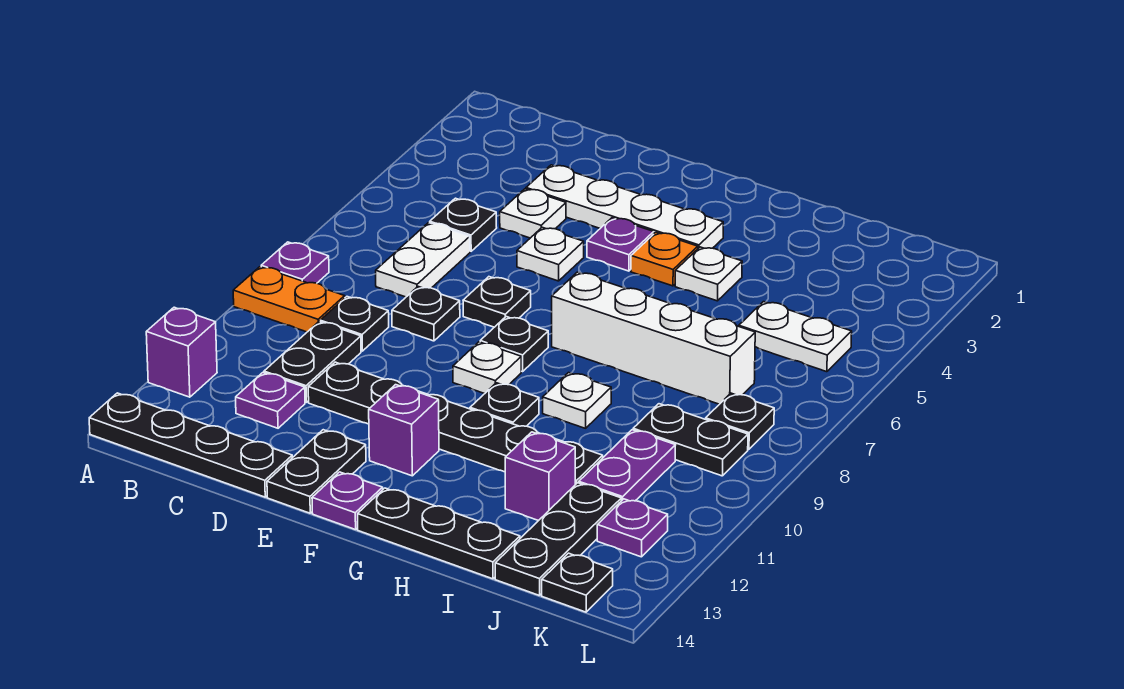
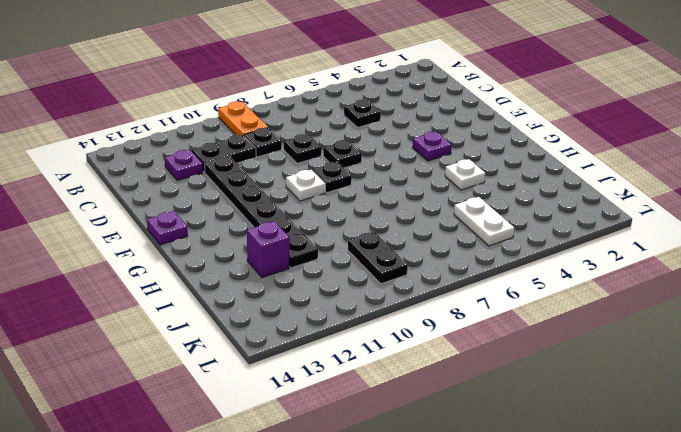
none -> purple 1x1 plate [261,242,329,283]
none -> purple 1x1 brick [146,307,217,397]
none -> black 1x4 plate [89,393,292,497]
none -> white 1x2 plate [376,223,470,297]

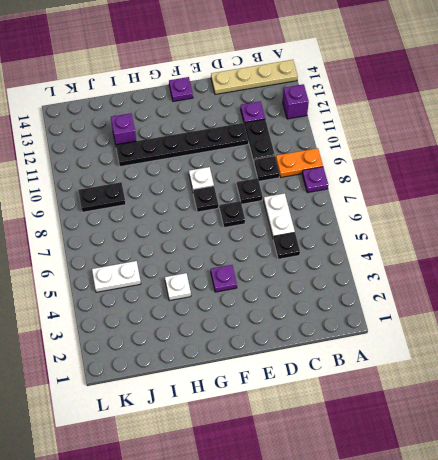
tan 1x4 plate [211,60,298,94] -> black 1x4 plate [89,393,292,497]
none -> white 1x4 plate [526,165,723,248]
none -> white 1x1 plate [500,189,566,238]
none -> white 1x1 plate [517,227,584,281]
none -> black 1x2 plate [267,430,366,513]

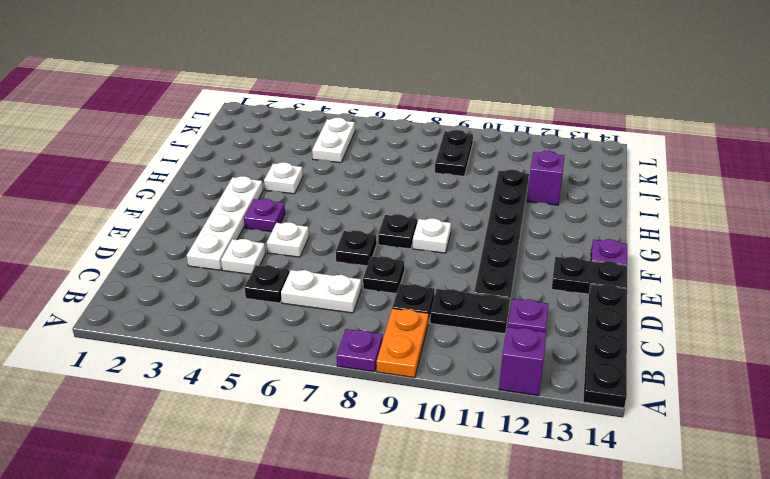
none -> purple 1x1 brick [369,385,439,476]
none -> orange 1x1 plate [631,232,698,286]
none -> white 1x4 brick [552,272,755,404]
none -> black 1x1 plate [470,383,539,426]

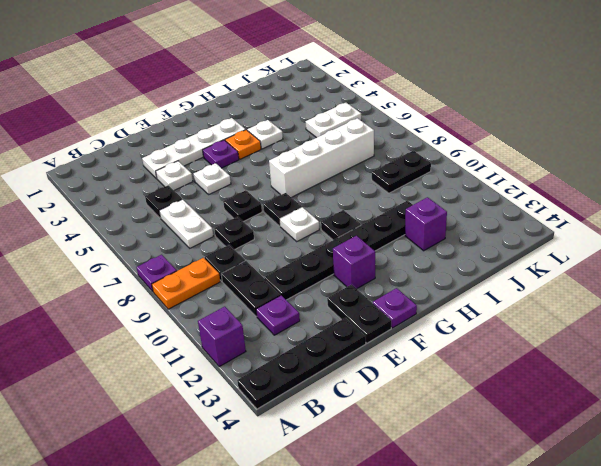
none -> black 1x3 plate [358,488,520,579]
none -> white 1x1 plate [543,373,611,428]
none -> purple 1x2 plate [579,430,675,501]
none -> black 1x3 plate [495,483,621,596]

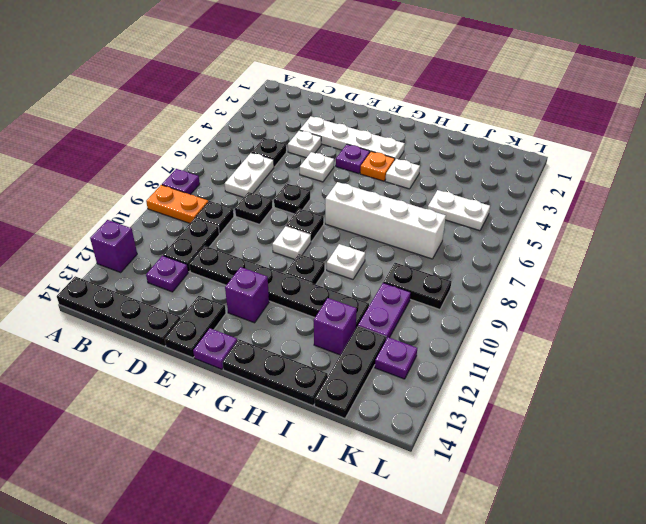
none -> black 1x1 plate [706,393,774,449]
none -> black 1x1 plate [542,553,613,612]

